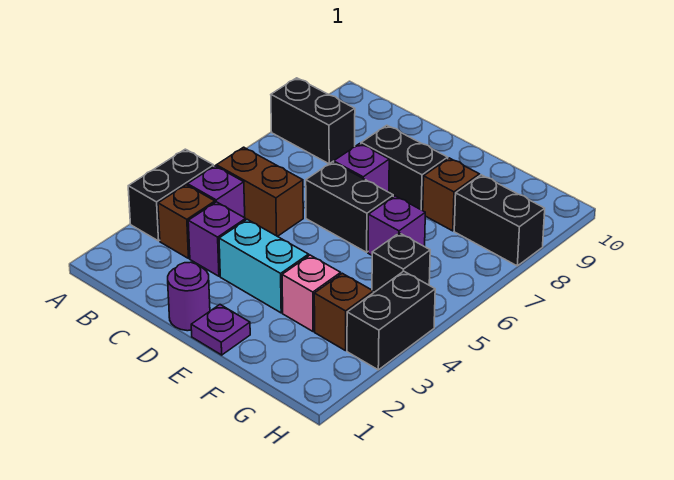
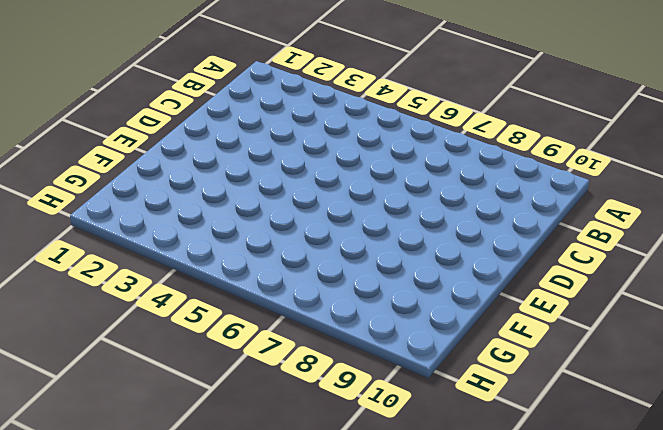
none -> black 1x2 brick [128,149,214,241]
none -> black 1x2 brick [271,78,355,164]
none -> brown 1x1 brick [158,185,215,258]

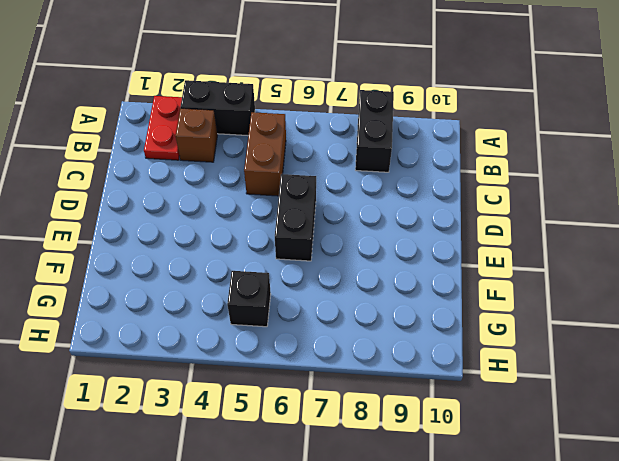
red 1x2 plate [144,96,182,160] -> none
none -> purple 1x1 brick [188,166,245,218]
none -> purple 1x1 brick [188,202,246,276]
none -> purple 1x1 round brick [168,262,210,331]

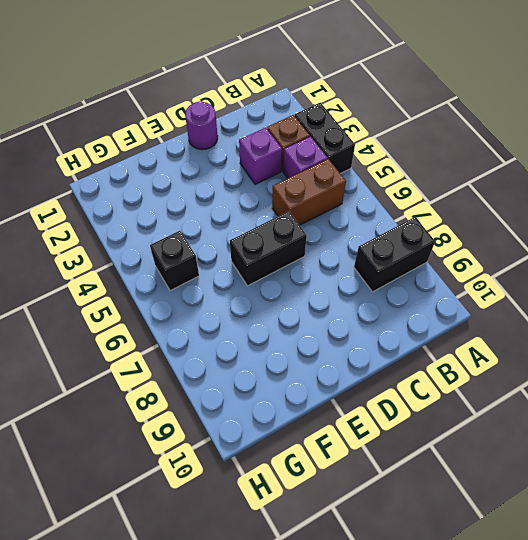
none -> cyan 1x2 brick [219,219,309,313]
none -> purple 1x1 brick [334,144,389,192]
none -> black 1x2 brick [361,125,448,211]

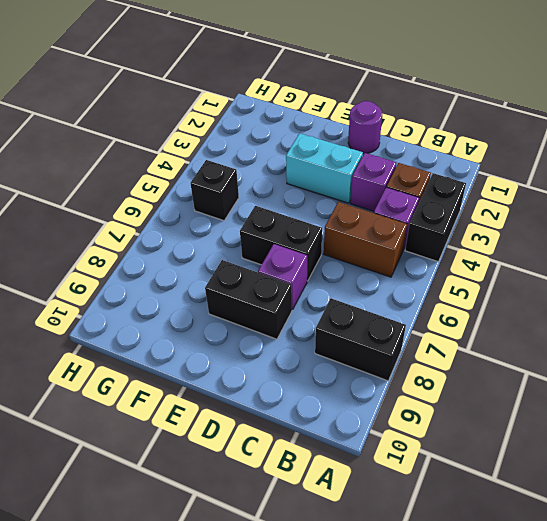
none -> purple 1x1 plate [191,305,250,355]
none -> pink 1x1 brick [282,255,341,332]
none -> purple 1x1 brick [368,196,425,255]

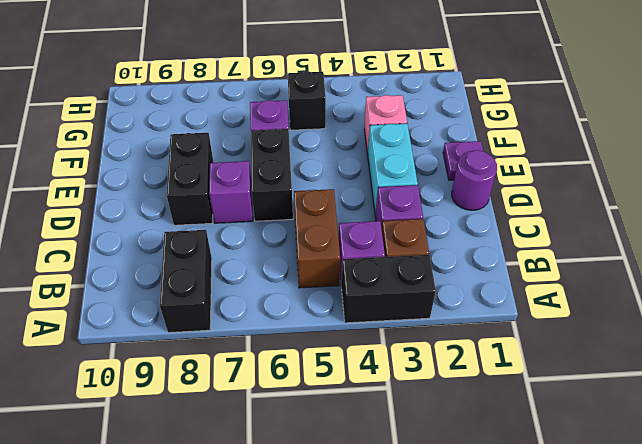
none -> brown 1x1 brick [423,158,480,231]
none -> brown 1x1 brick [314,273,373,351]
none -> black 1x2 brick [454,175,545,266]

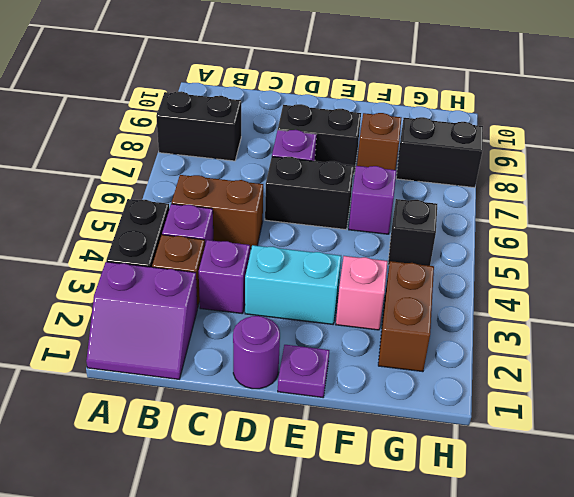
purple 2x2 slope [86,262,197,379] -> none
brown 1x2 brick [378,261,434,372] -> brown 1x1 brick [314,273,373,351]
none -> black 1x2 brick [347,271,435,370]

